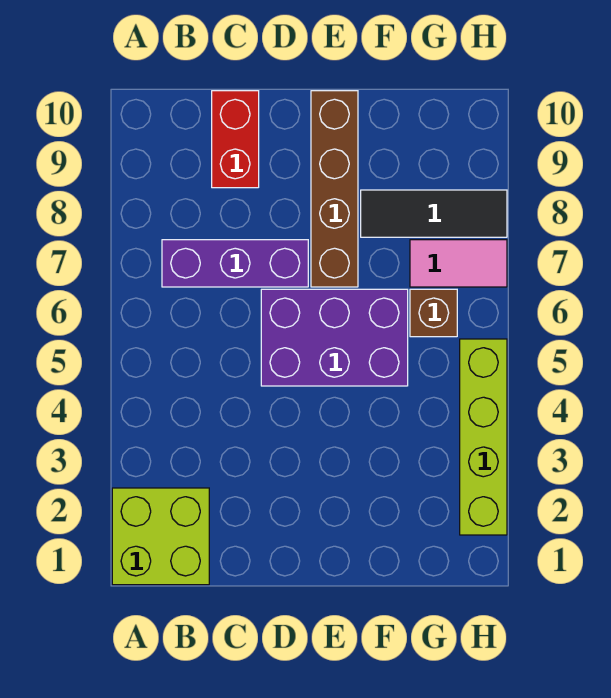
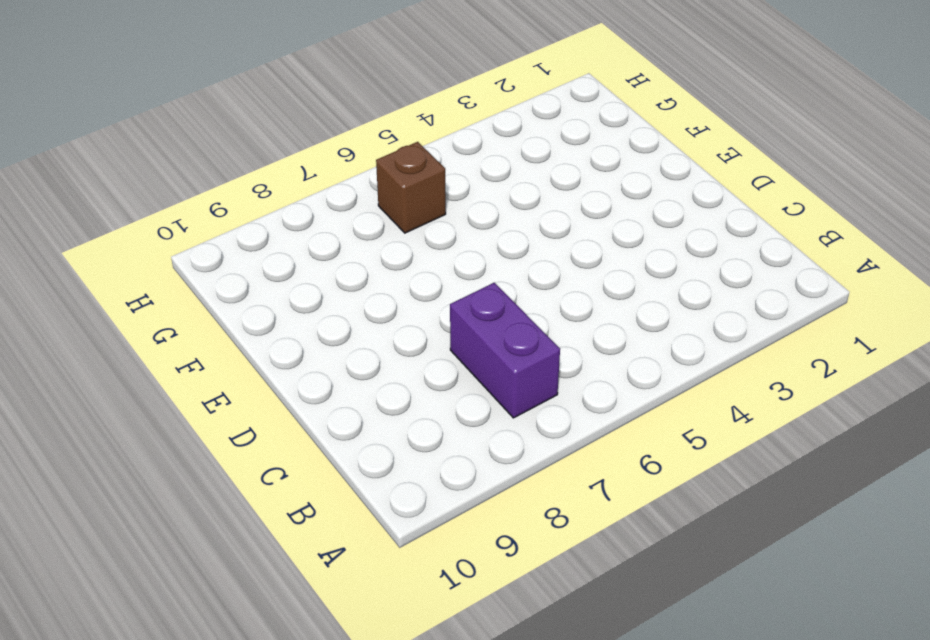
purple 1x2 brick [450,283,560,418] -> purple 1x3 brick [162,240,308,287]
none -> lime 2x2 brick [112,488,209,585]
none -> red 1x2 brick [212,91,259,188]

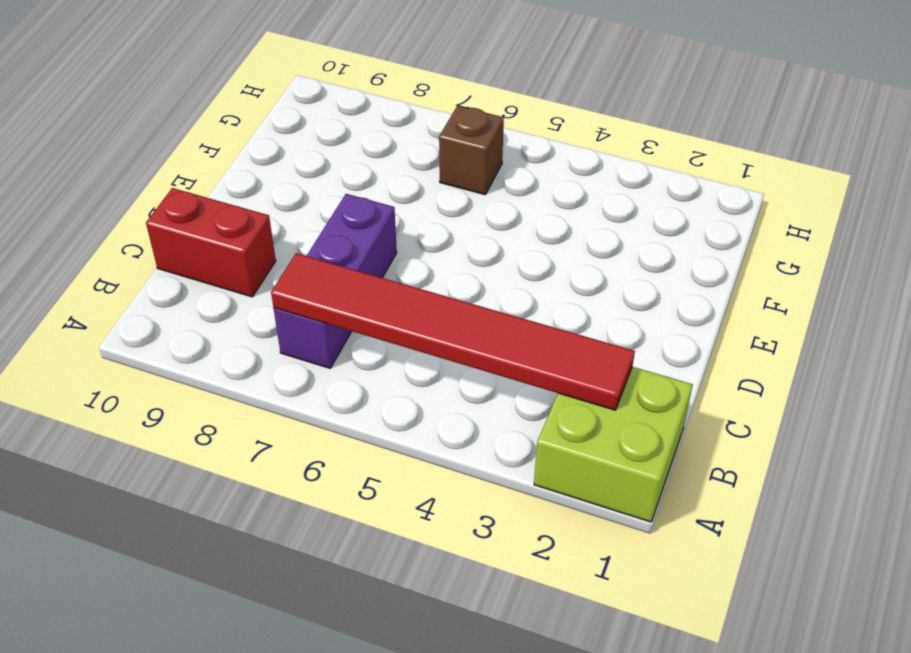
red 1x6 tile [271,253,635,410] -> none
none -> purple 2x3 brick [261,289,408,386]
none -> brown 1x4 brick [311,91,358,287]

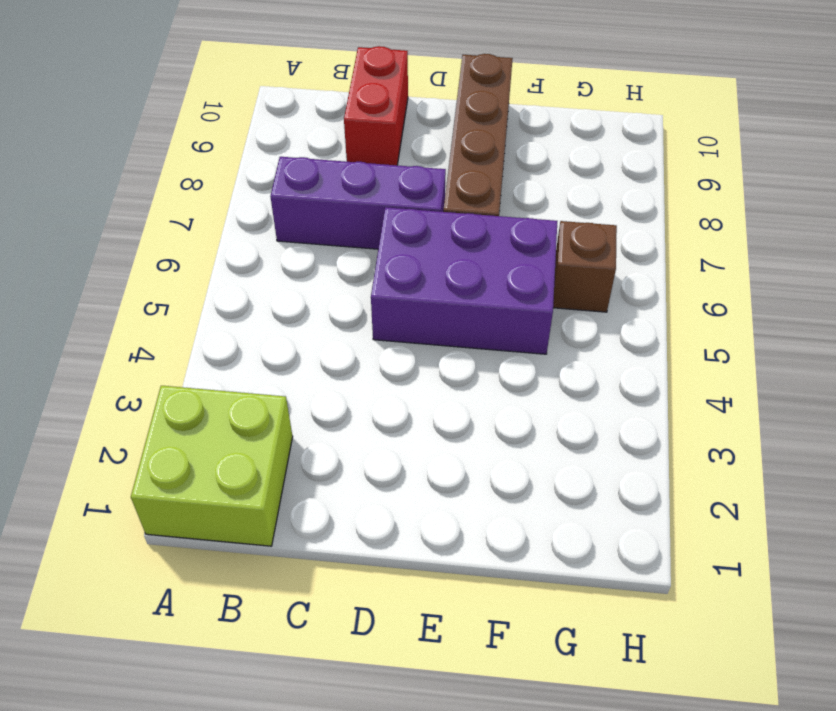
none -> black 1x3 tile [361,190,507,237]
none -> pink 1x2 tile [410,240,507,287]

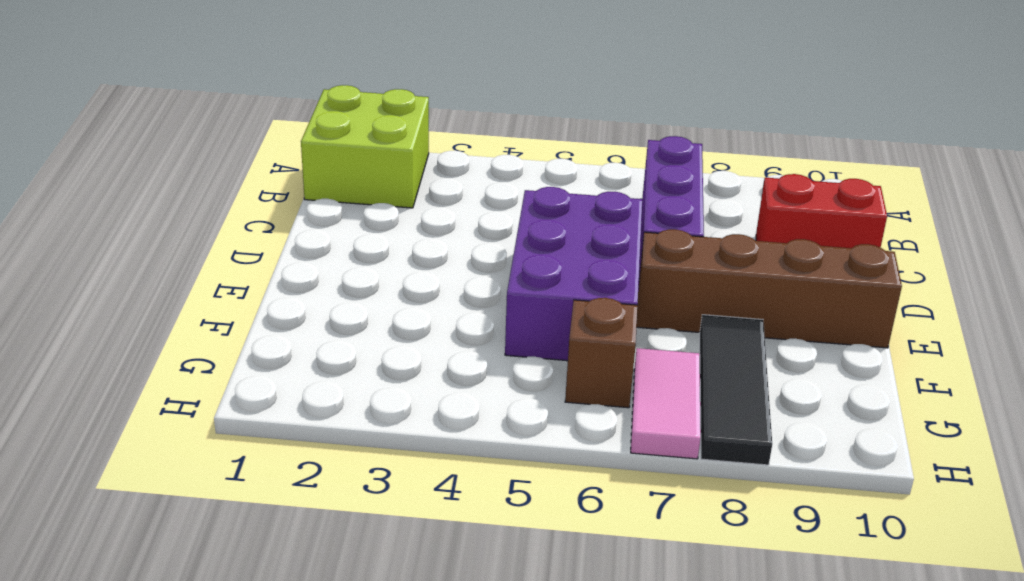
none -> lime 1x4 brick [460,339,507,535]

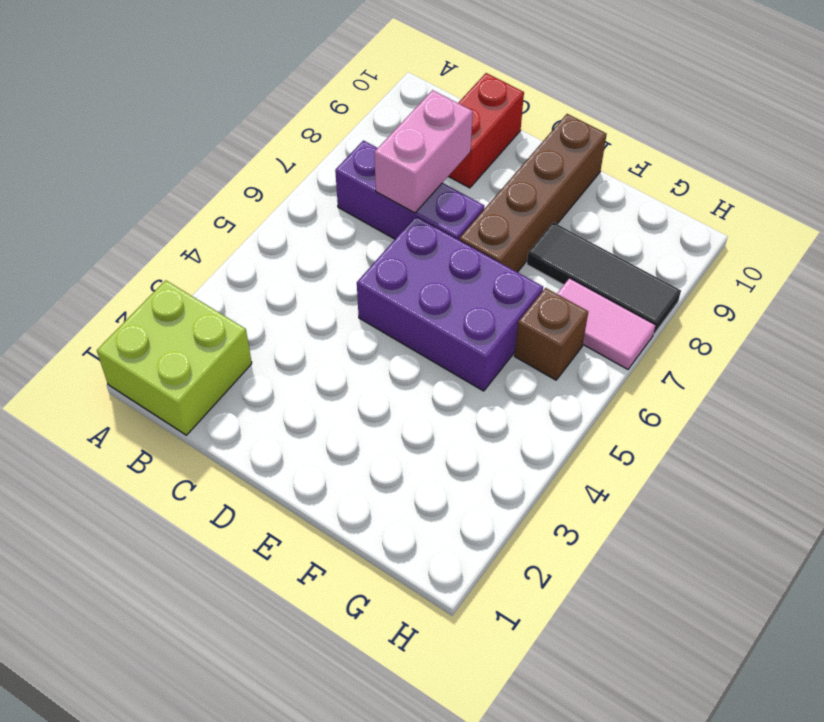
pink 1x2 brick [374,90,473,213] -> none
none -> lime 1x4 brick [460,339,507,535]

